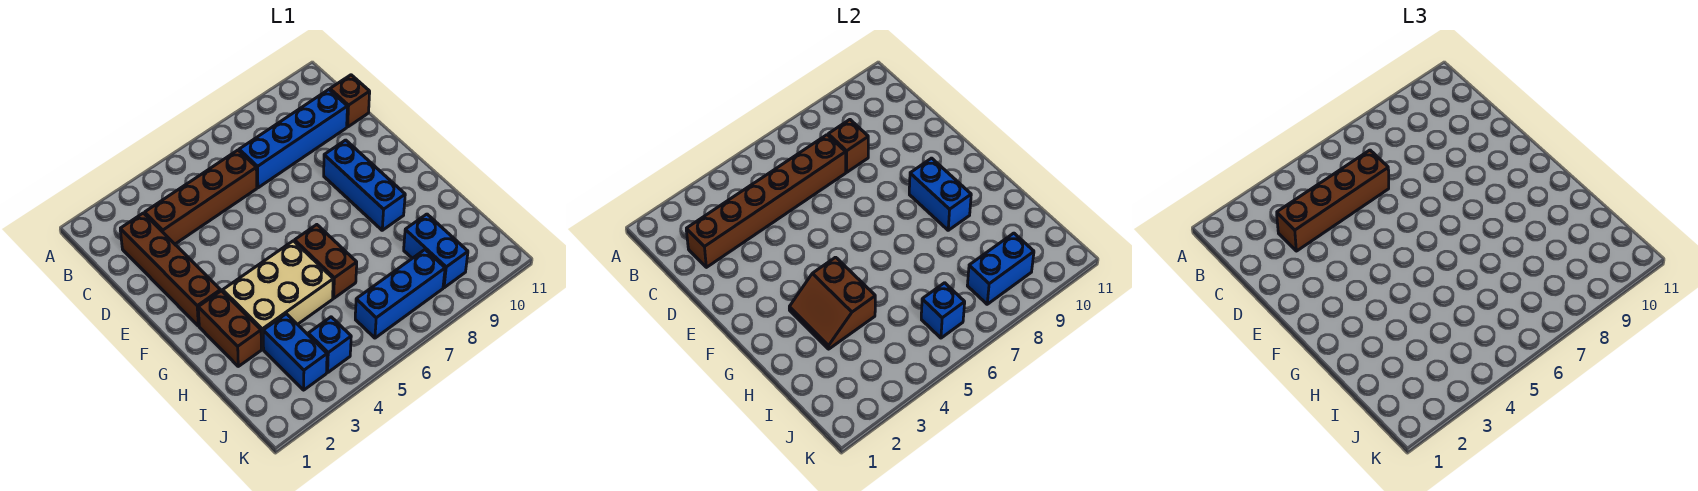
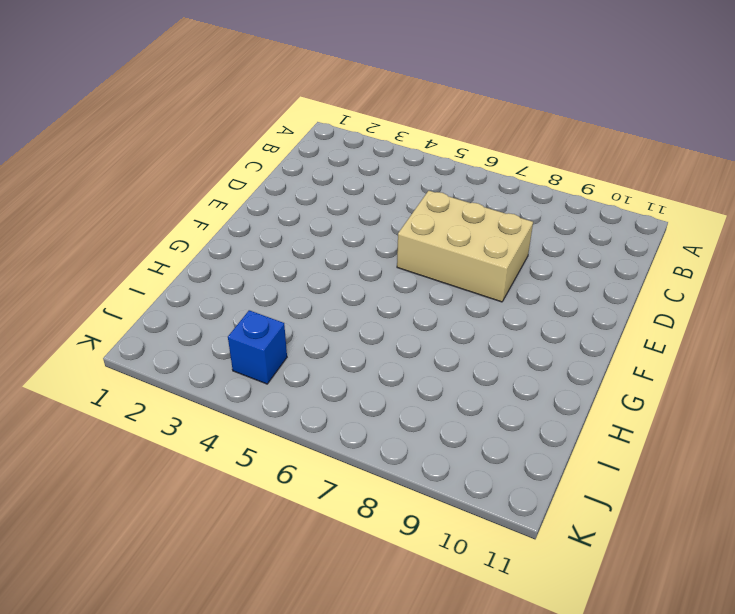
tan 2x3 brick [397,191,533,302] -> tan 2x3 brick moved to [223,241,333,349]
none -> brown 1x4 brick [120,213,221,326]
none -> brown 1x4 brick [145,150,257,244]
none -> blue 1x4 brick [239,90,347,188]

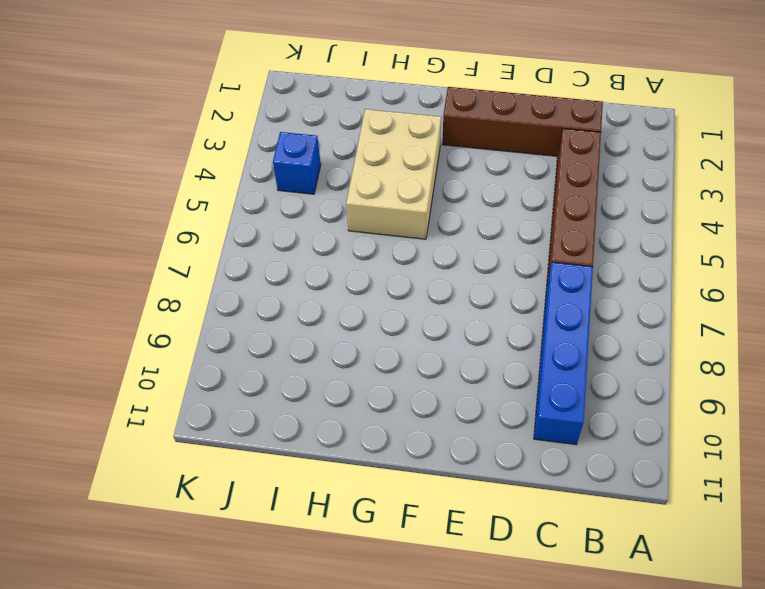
none -> brown 1x1 brick [330,75,370,127]
none -> blue 1x3 brick [324,140,405,230]
none -> brown 1x2 brick [198,291,261,366]

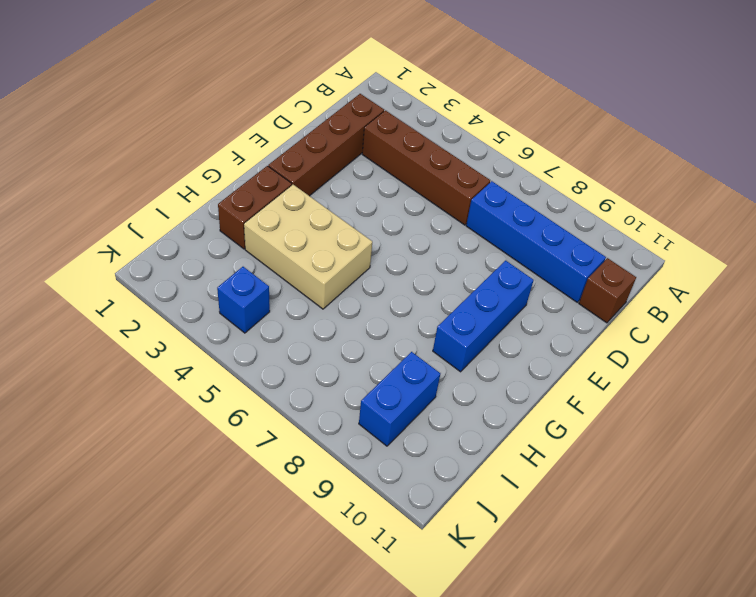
none -> brown 1x2 brick [295,225,357,298]
none -> blue 1x2 brick [263,314,327,390]
none -> blue 1x3 brick [355,250,445,338]

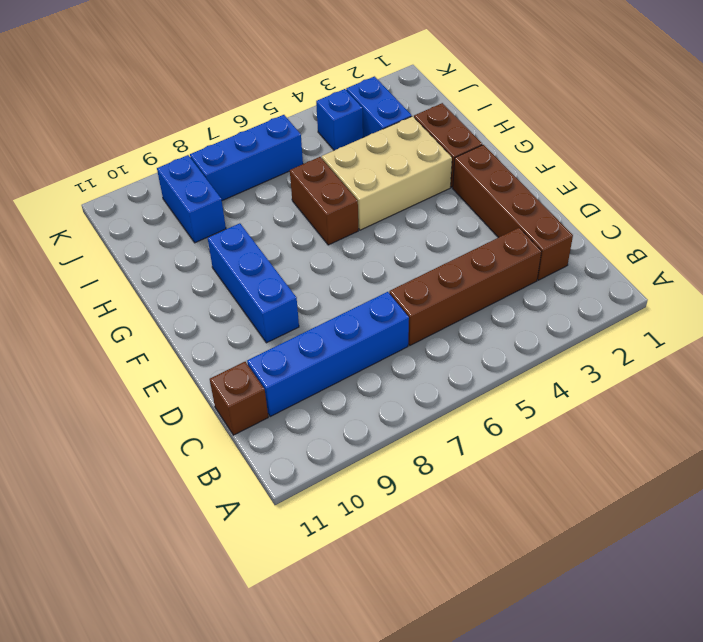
none -> brown 1x6 brick [686,135,846,267]
none -> brown 1x1 brick [828,120,868,172]
none -> blue 1x2 brick [909,158,971,230]

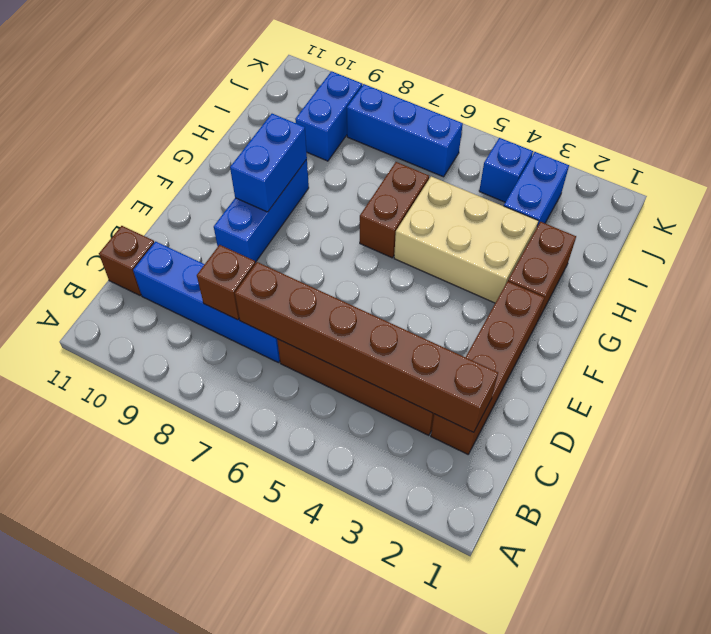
none -> brown 2x2 slope [789,257,875,349]
none -> blue 1x1 brick [921,283,965,338]
none -> blue 1x2 brick [967,233,1034,304]

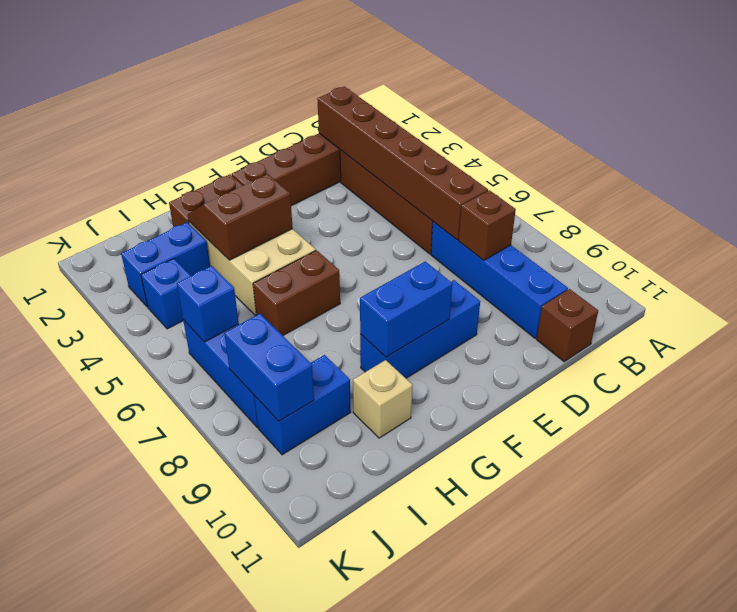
tan 1x1 brick [353,360,412,438] -> none
none -> brown 1x4 brick [1277,150,1389,251]

